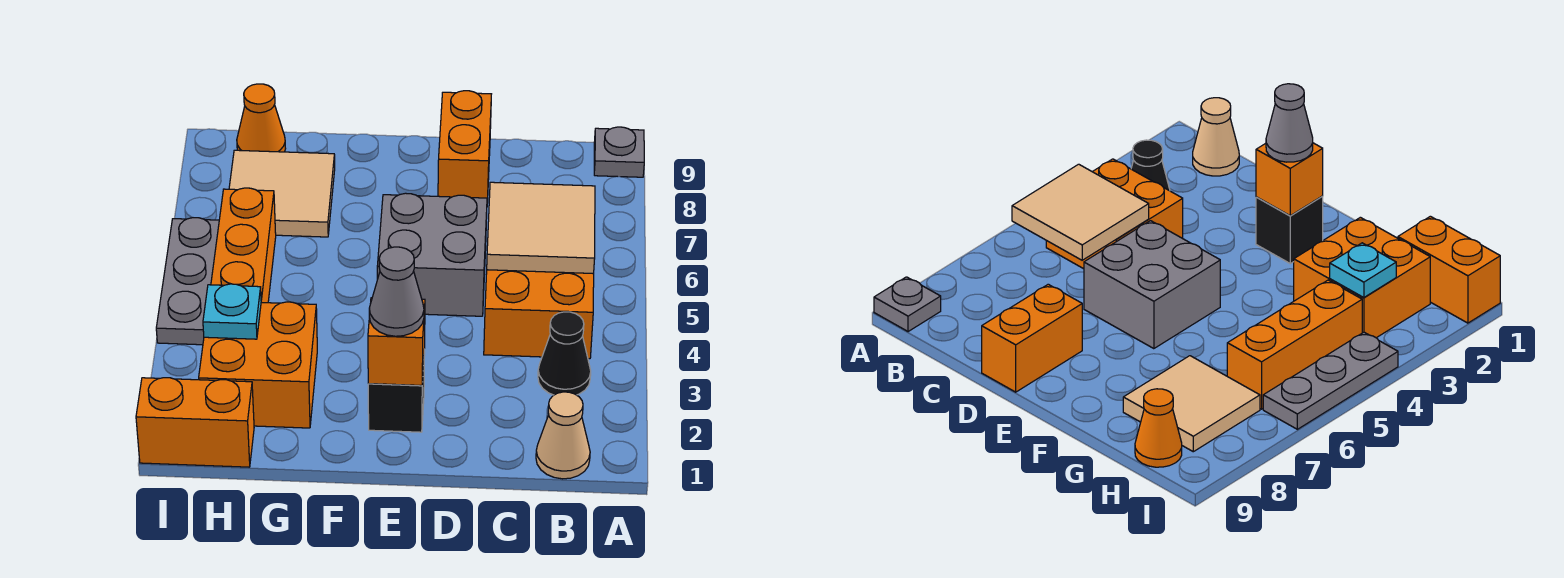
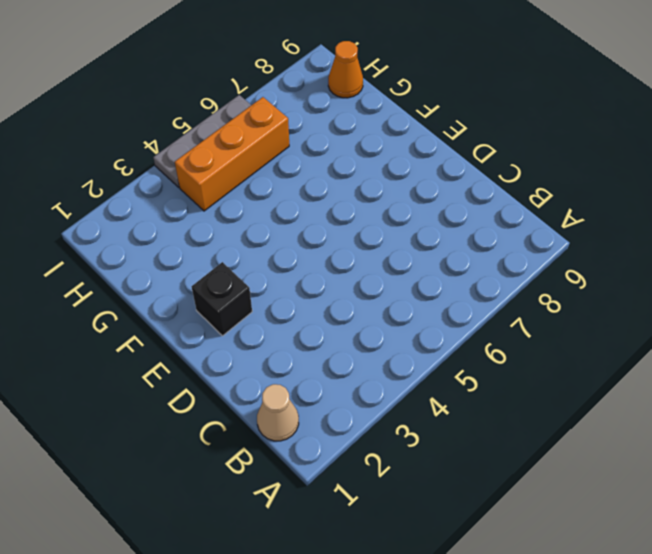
none -> grey 1x1 plate [594,127,644,177]
none -> black 1x1 cone [538,312,591,395]
none -> orange 2x2 brick [484,270,594,359]

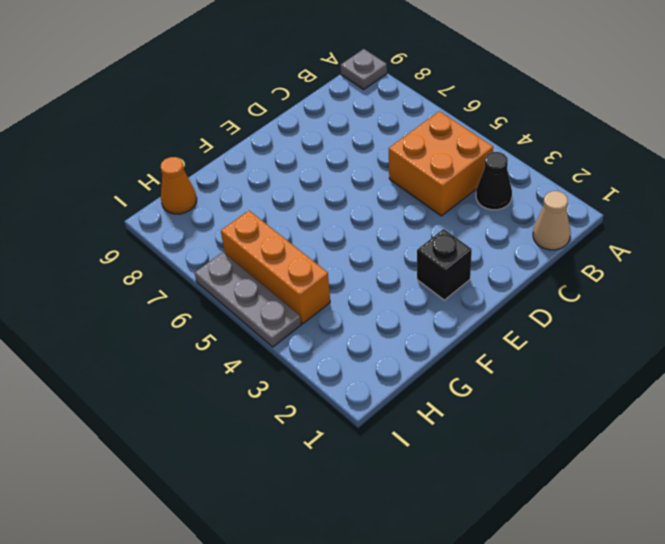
none -> grey 2x2 brick [377,193,487,316]
none -> orange 1x2 brick [438,91,491,203]
none -> orange 2x2 brick [199,302,317,428]

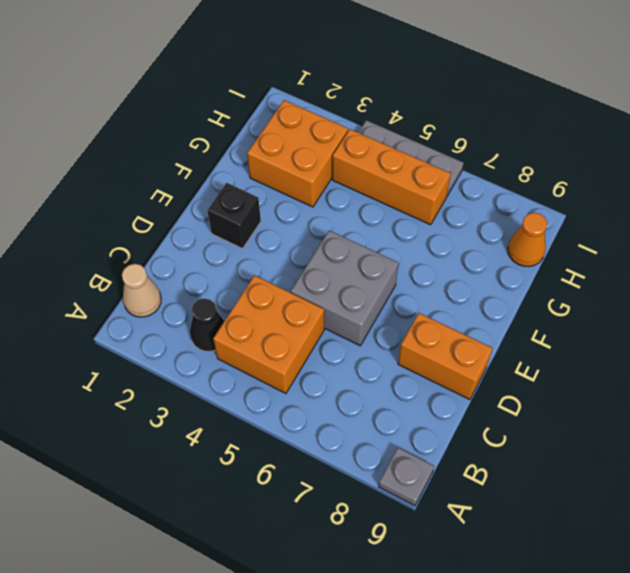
none -> tan 2x2 tile [229,150,335,237]
none -> orange 1x2 brick [136,378,254,467]
none -> tan 2x2 tile [487,182,595,274]

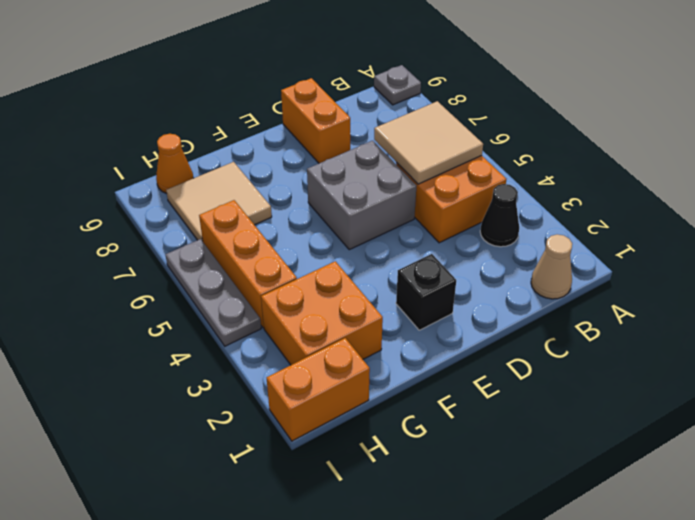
none -> orange 1x1 brick [368,298,425,385]
none -> cyan 1x1 plate [203,284,261,339]
none -> grey 1x1 cone [369,247,424,336]

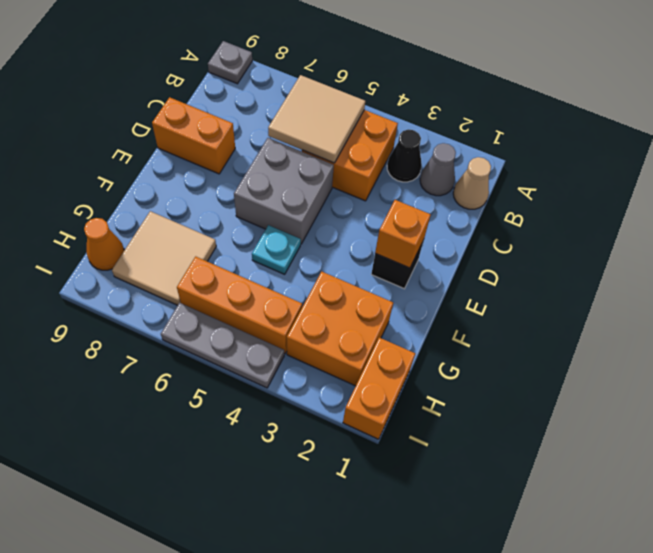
grey 1x1 cone [420,143,456,196] -> grey 1x1 cone moved to [369,247,424,336]
cyan 1x1 plate [252,225,301,274] -> cyan 1x1 plate moved to [203,284,261,339]

